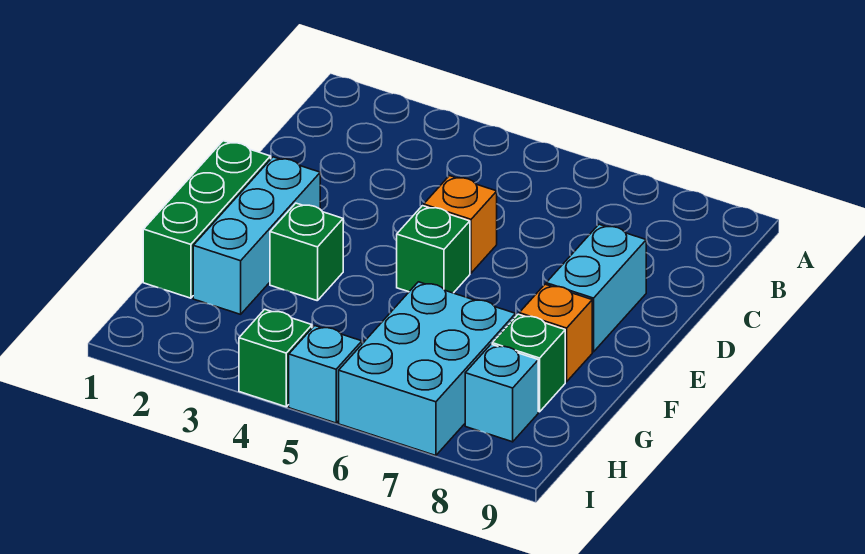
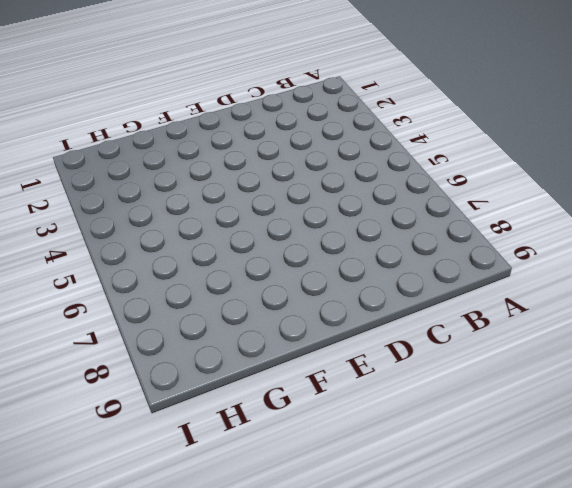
none -> orange 1x1 brick [424,176,497,273]
none -> cyan 1x2 brick [546,224,646,352]
none -> green 1x3 brick [143,141,271,298]

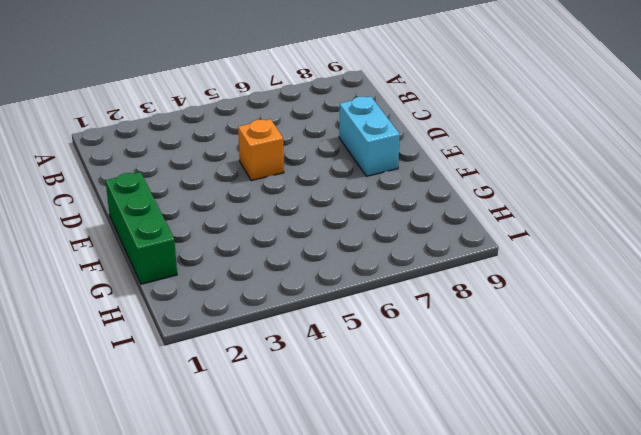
none -> cyan 1x3 brick [193,157,320,314]
none -> green 1x1 brick [397,206,470,293]
none -> green 1x1 brick [270,203,343,301]

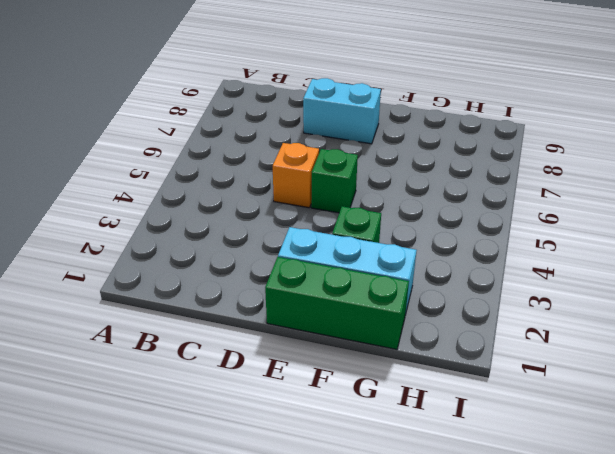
none -> orange 1x1 brick [519,284,592,382]
none -> cyan 2x3 brick [339,282,516,456]
none -> green 1x1 brick [492,314,565,412]

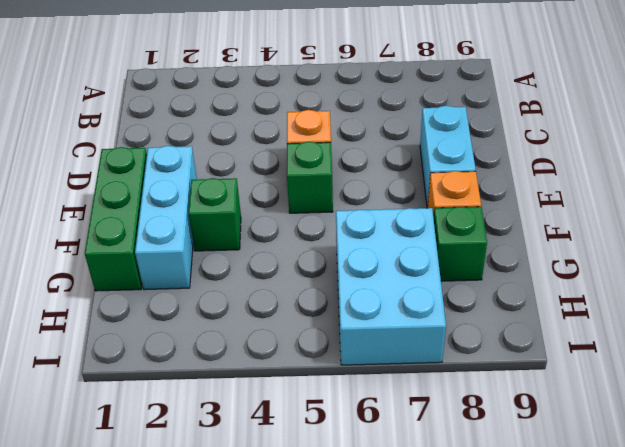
none -> cyan 1x1 brick [465,344,538,442]
none -> green 1x1 brick [239,309,312,407]
none -> cyan 1x1 brick [289,326,362,423]

